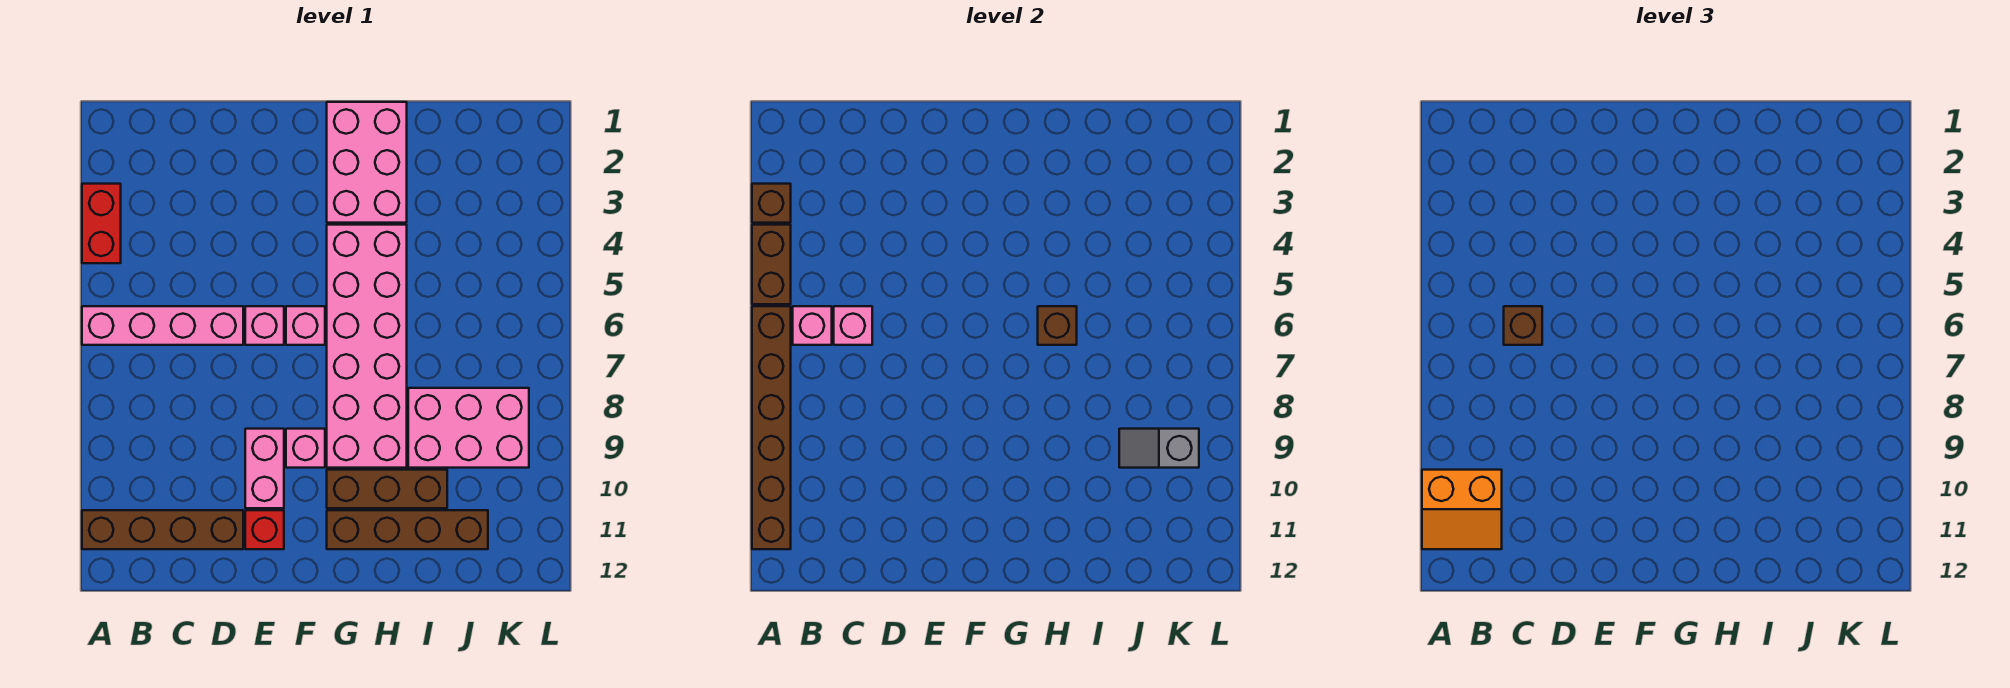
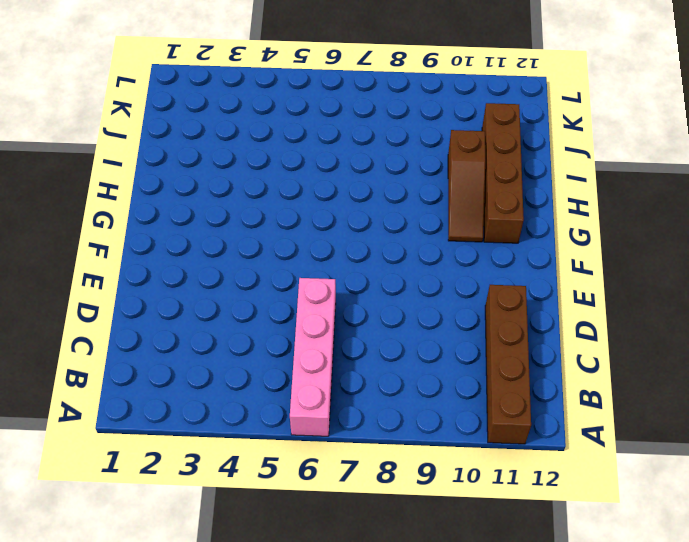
brown 1x3 slope [448,130,485,242] -> brown 1x3 brick [327,470,447,508]
none -> red 1x2 brick [82,184,121,263]
none -> pink 1x1 brick [245,306,284,345]
none -> pink 1x2 brick [245,429,284,508]

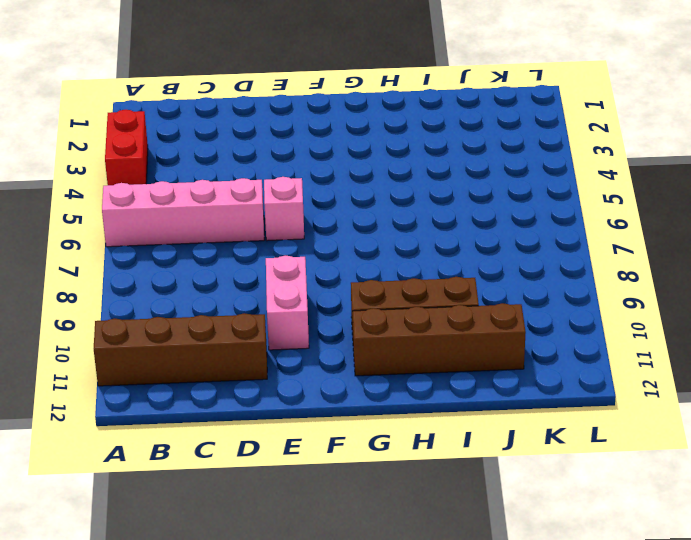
none -> red 1x1 brick [245,510,284,549]
none -> pink 1x1 brick [286,306,325,345]
none -> pink 1x1 brick [286,429,325,468]

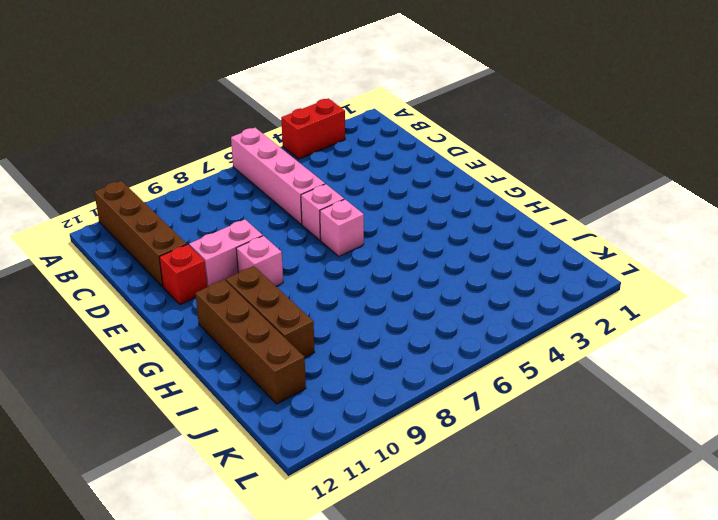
none -> pink 2x3 brick [327,102,407,223]
none -> pink 2x6 brick [327,225,407,468]
none -> pink 2x3 brick [408,388,529,468]

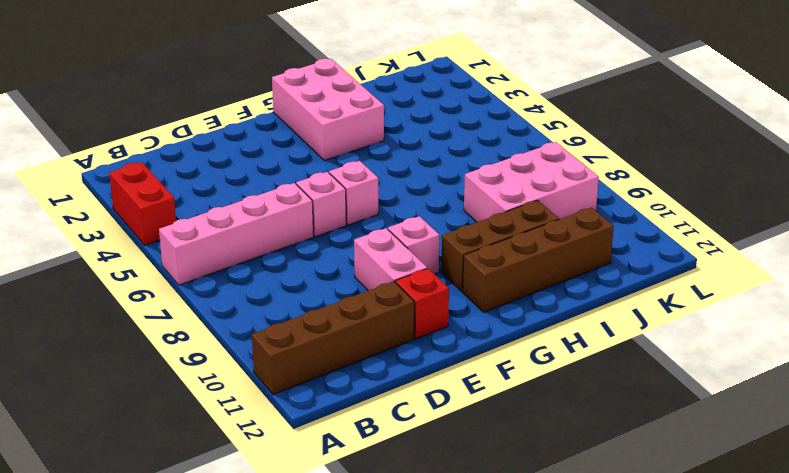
none -> pink 2x6 brick [327,225,407,468]
none -> brown 1x1 brick [752,184,791,223]
none -> brown 1x2 brick [752,225,791,304]

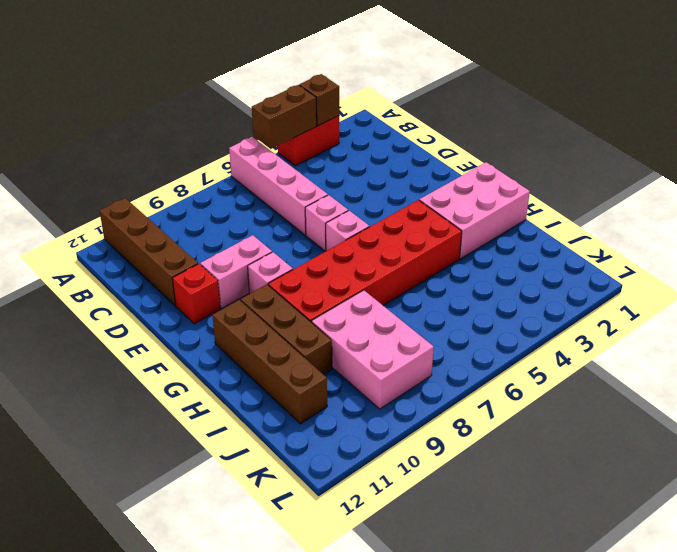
red 2x6 brick [268,200,462,323] -> pink 2x6 brick [327,225,407,468]
none -> brown 1x6 brick [752,306,791,549]
none -> pink 1x1 brick [793,306,832,345]
none -> pink 1x1 brick [834,306,872,345]

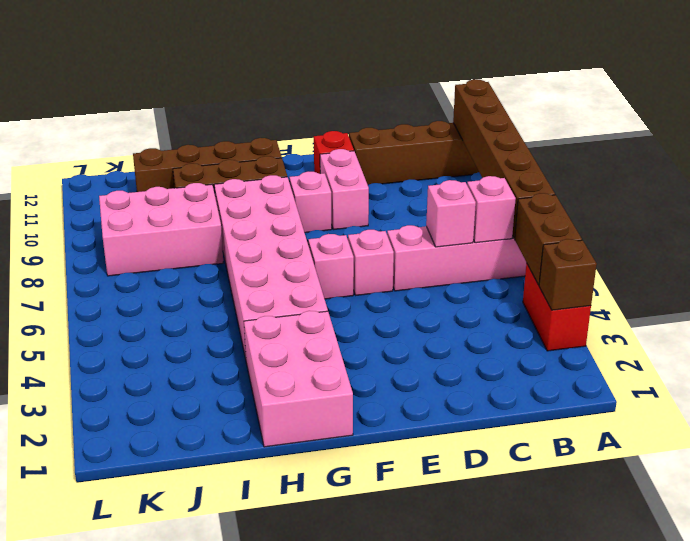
none -> brown 1x1 brick [1038,306,1077,345]
none -> grey 1x2 slope [1119,429,1199,468]
none -> orange 2x2 slope [1422,470,1502,549]

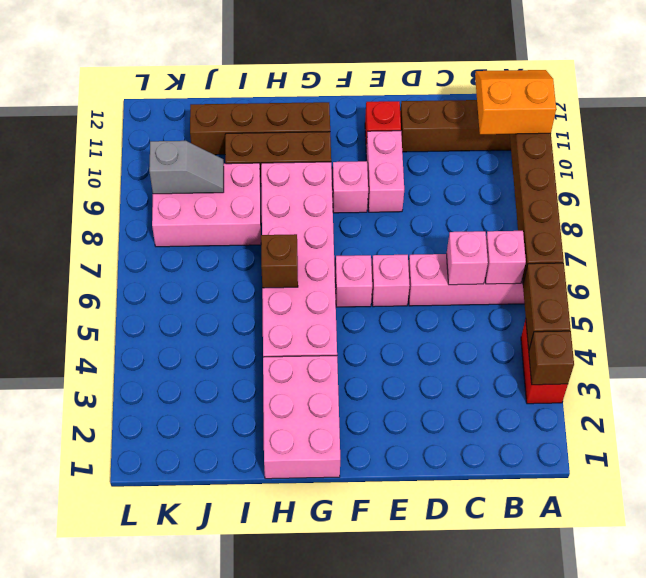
none -> brown 1x1 brick [1504,306,1542,345]

